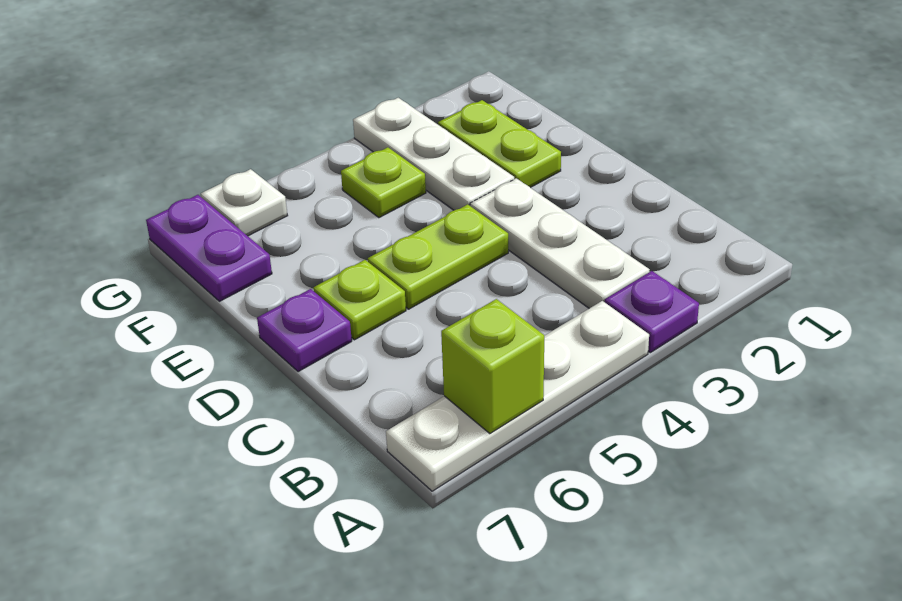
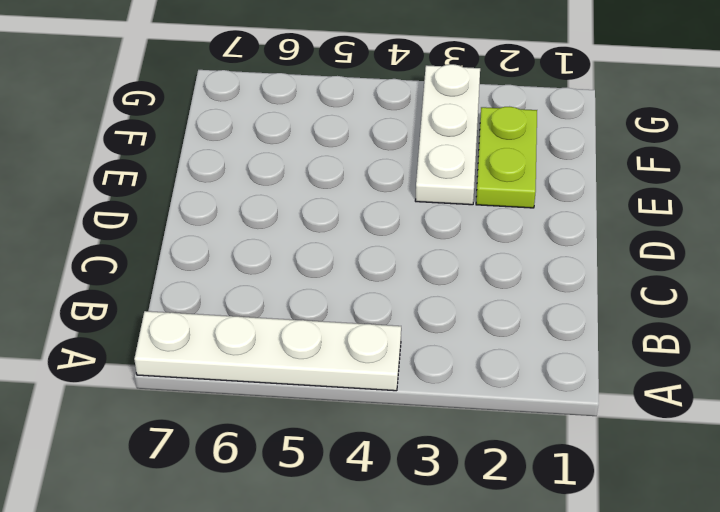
none -> purple 1x1 plate [605,271,699,353]
none -> white 1x3 plate [470,178,650,308]
none -> lime 1x2 plate [368,204,508,309]

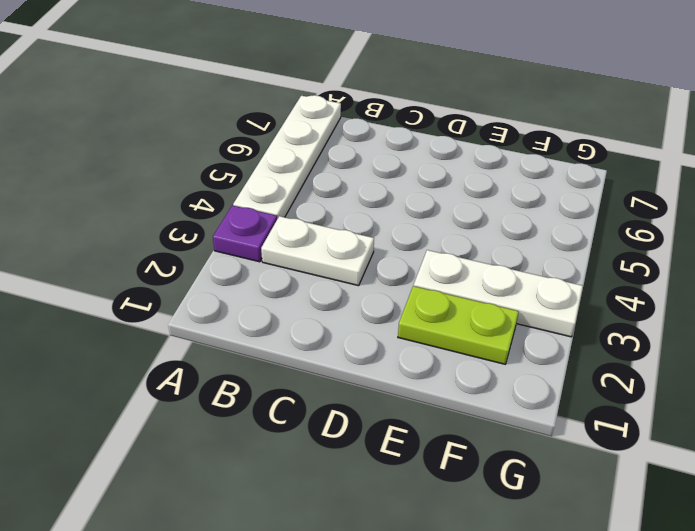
white 1x2 plate [261,216,374,286] -> white 1x3 plate [470,178,650,308]
none -> lime 1x2 plate [368,204,508,309]
none -> lime 1x1 plate [313,260,406,340]
none -> purple 1x1 plate [257,289,352,372]

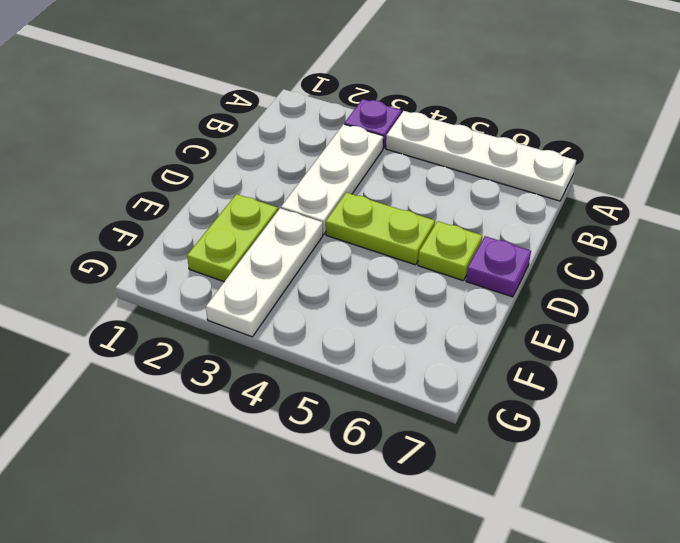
none -> lime 1x1 plate [341,147,426,218]
none -> purple 1x2 plate [146,195,272,301]
none -> white 1x1 plate [201,169,288,236]

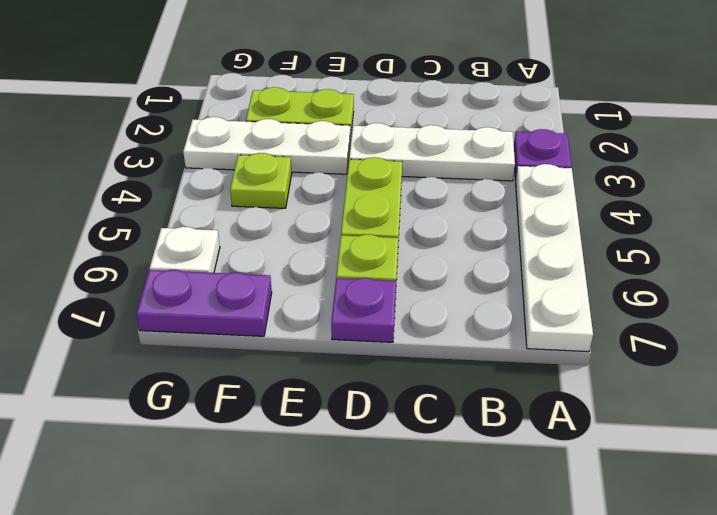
none -> lime 1x1 brick [441,299,544,434]

